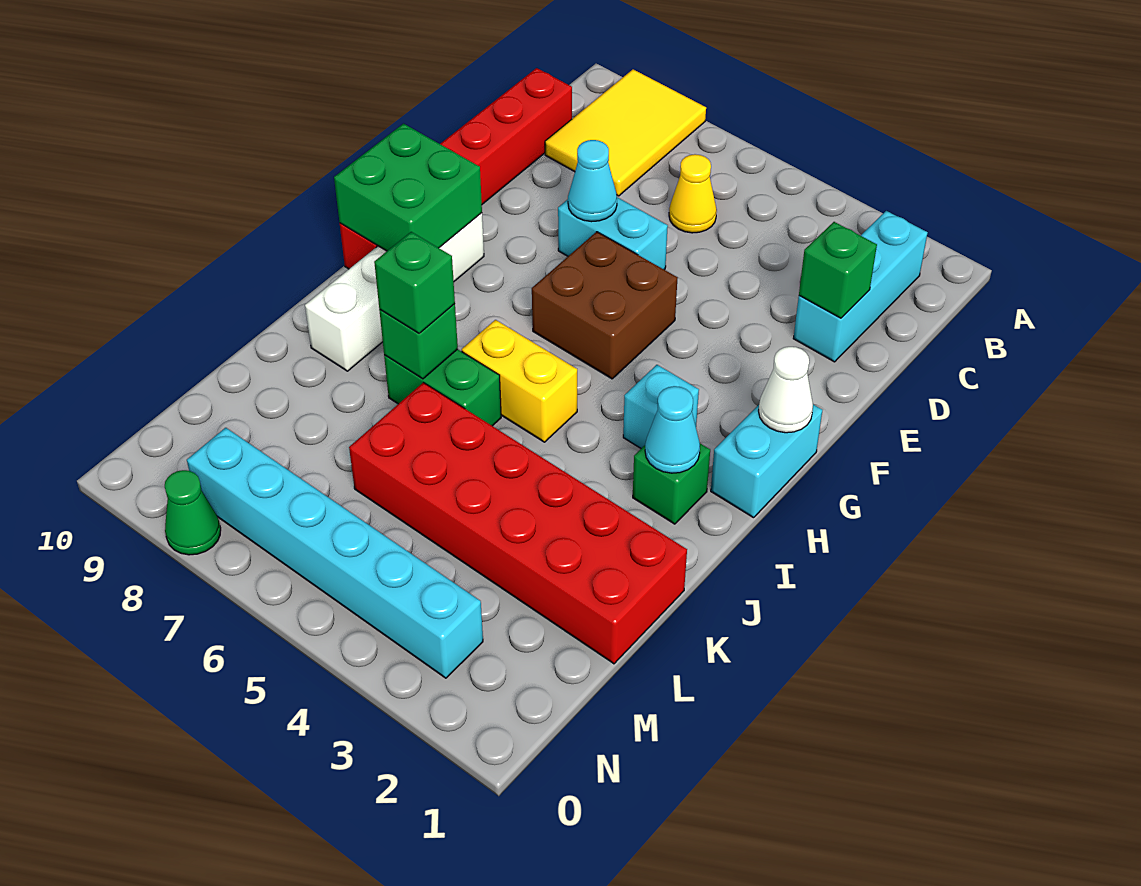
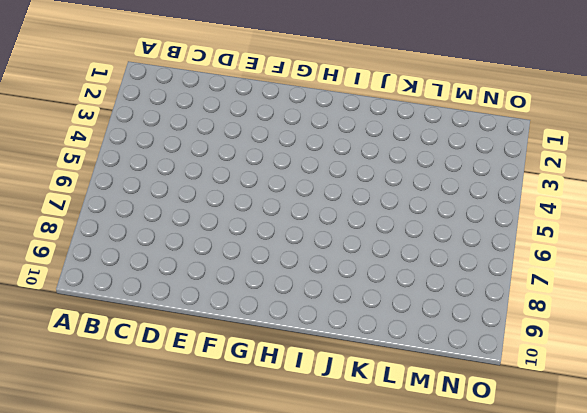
none -> yellow 2x3 tile [545,69,706,196]
none -> cyan 1x3 brick [793,211,928,362]
none -> yellow 1x1 cone [669,154,717,233]

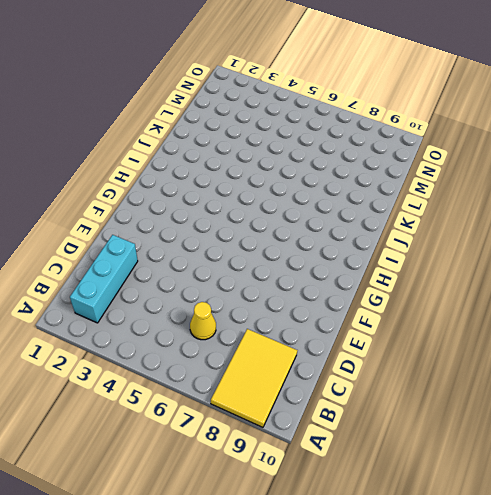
none -> red 1x6 brick [340,68,572,269]
none -> cyan 1x2 brick [558,197,668,270]
none -> brown 2x2 brick [532,232,677,379]

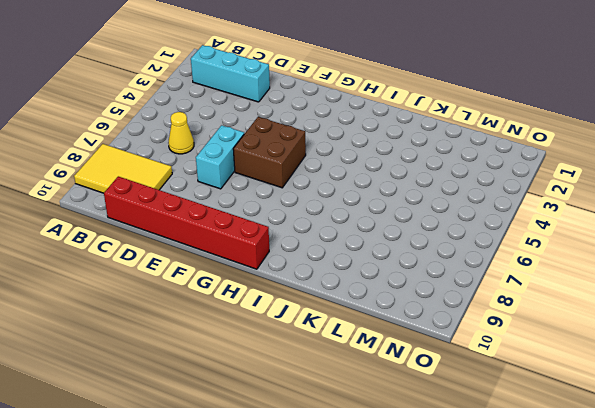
none -> cyan 1x2 brick [711,405,822,518]
none -> white 1x4 brick [305,213,484,371]
none -> cyan 1x1 brick [623,365,699,448]

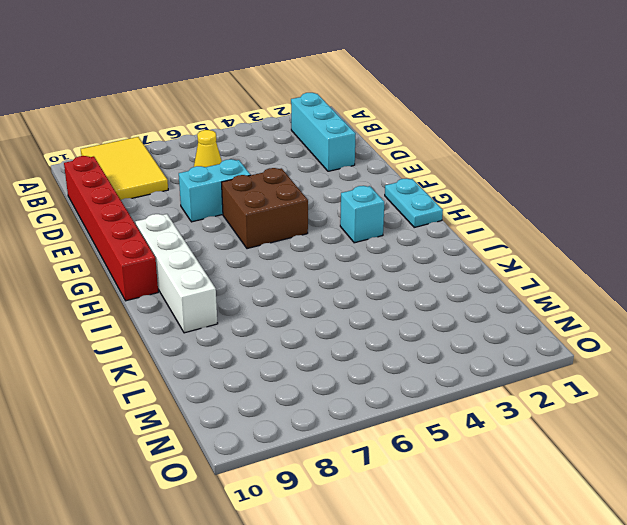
cyan 1x2 plate [385,178,443,227] -> cyan 1x2 brick [711,405,822,518]
none -> green 1x1 brick [633,444,710,524]
none -> yellow 1x2 brick [462,320,577,442]
none -> green 1x2 brick [384,349,501,426]

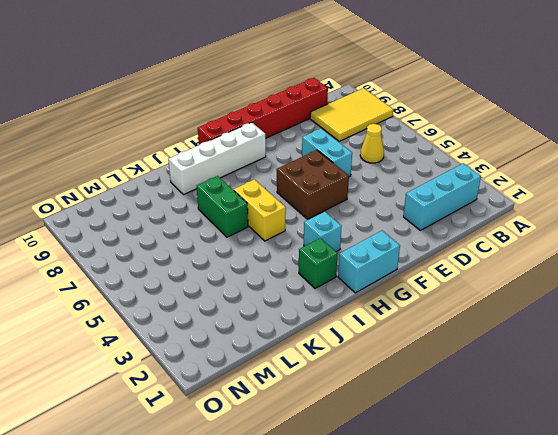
none -> red 2x6 brick [349,382,687,664]
none -> cyan 1x6 brick [187,428,483,678]
none -> green 1x1 cone [165,470,221,555]

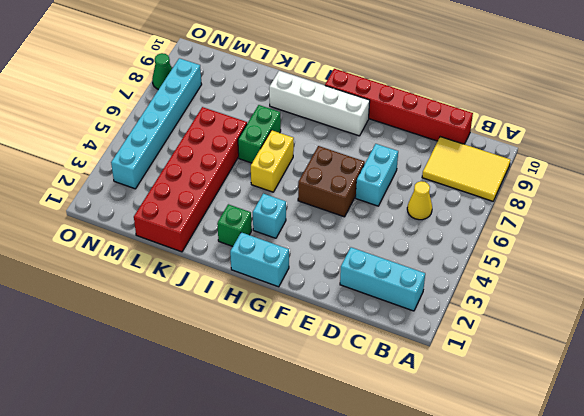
none -> green 1x1 brick [799,222,877,318]
none -> cyan 1x1 cone [568,140,617,222]
none -> white 1x1 cone [759,347,813,433]

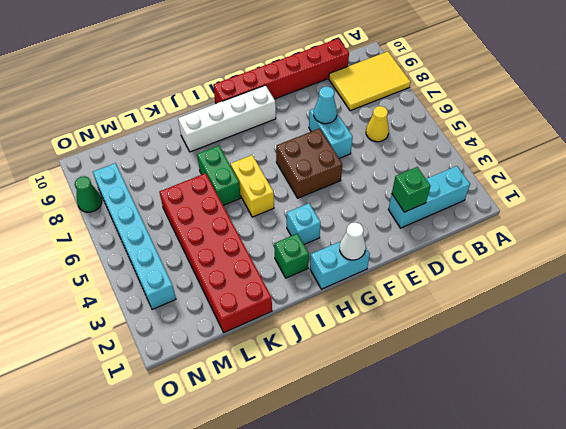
none -> green 2x2 brick [334,124,482,251]
none -> cyan 1x1 cone [645,386,700,473]
none -> green 1x1 brick [379,304,458,379]

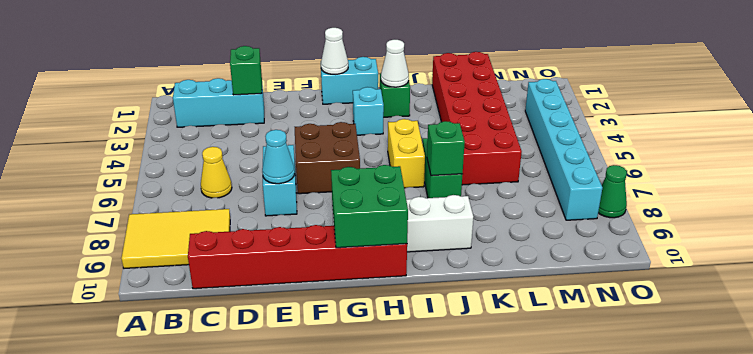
white 1x1 cone [381,40,409,87] -> cyan 1x1 cone [645,386,700,473]
none -> green 1x1 brick [374,232,455,333]

